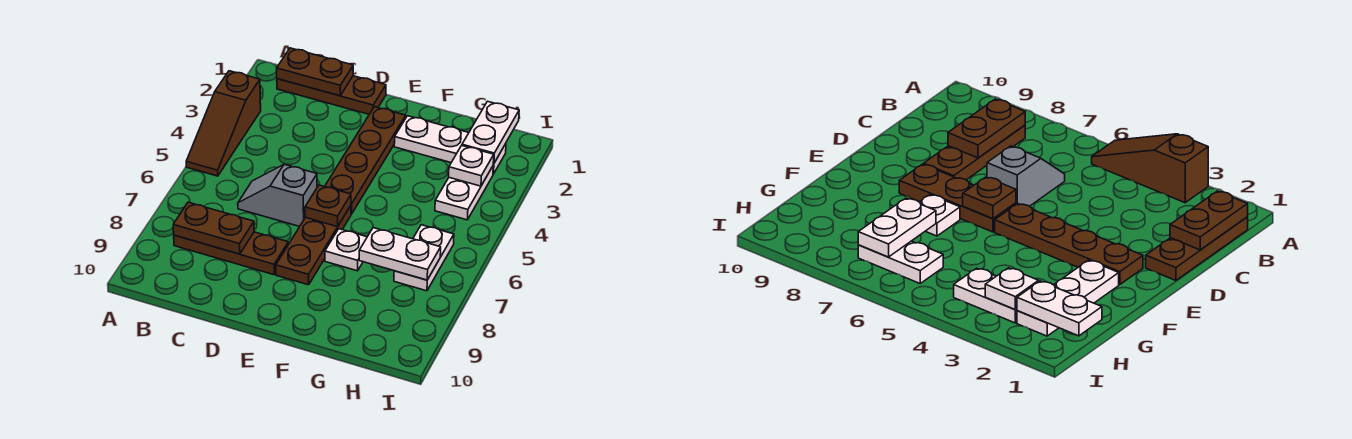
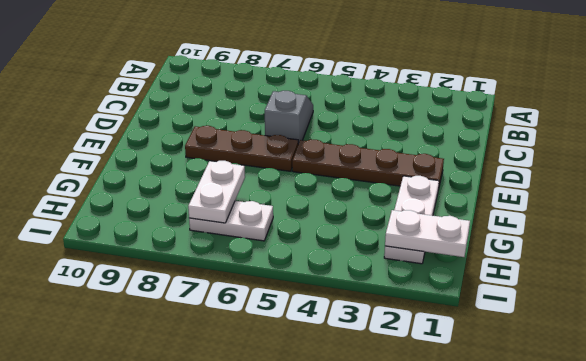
none -> brown 1x3 slope [186,71,261,176]
none -> brown 1x3 plate [277,76,386,114]
none -> brown 1x3 plate [174,232,288,275]

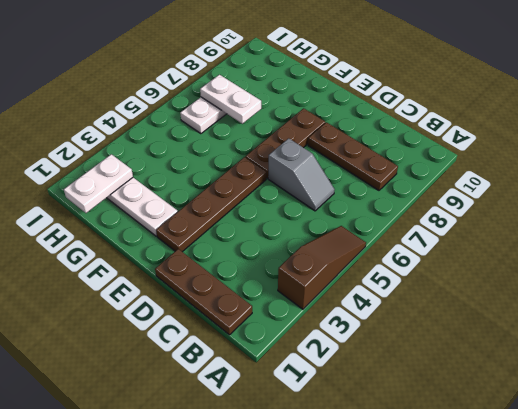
none -> white 1x1 plate [325,229,367,271]
none -> white 1x2 plate [435,166,493,220]
none -> brown 1x2 plate [277,48,353,96]

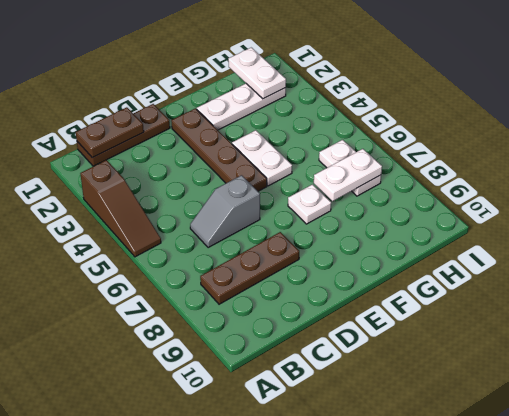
white 1x2 plate [232,130,292,186] -> white 1x2 plate moved to [435,166,493,220]
none -> brown 1x3 plate [276,206,351,285]
none -> brown 1x2 plate [173,202,254,254]
none -> brown 1x1 plate [305,185,351,227]

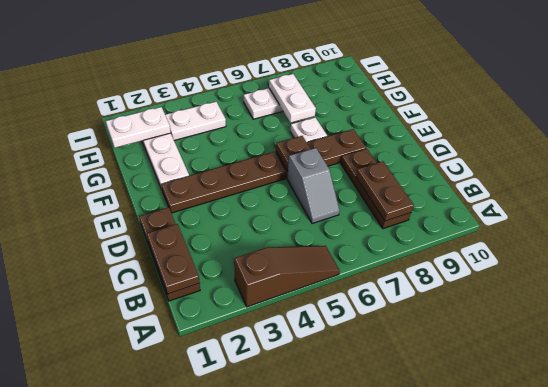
none -> white 1x1 plate [449,146,494,186]

